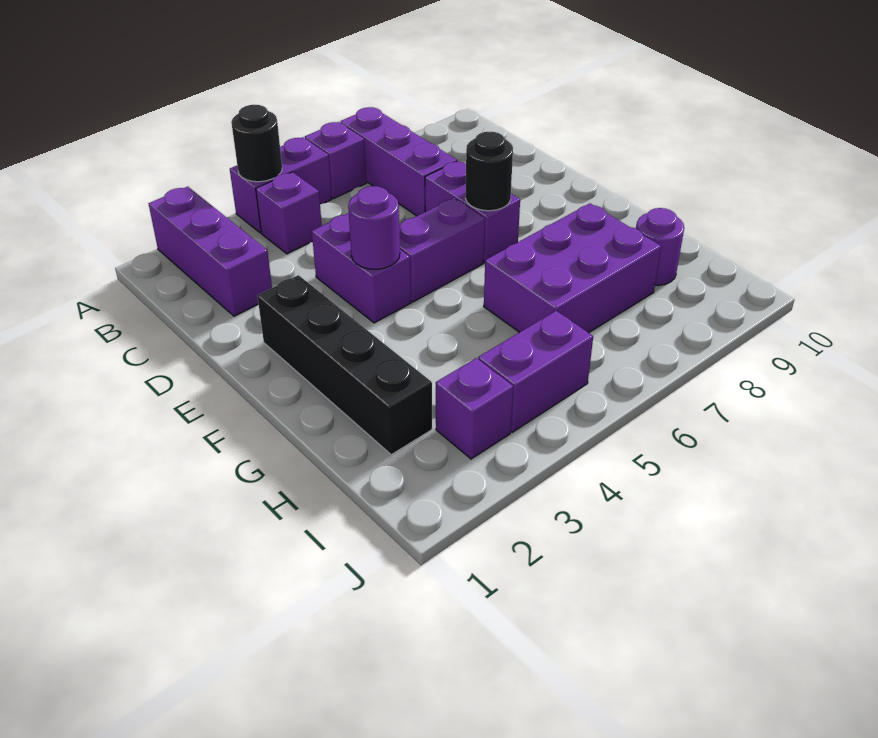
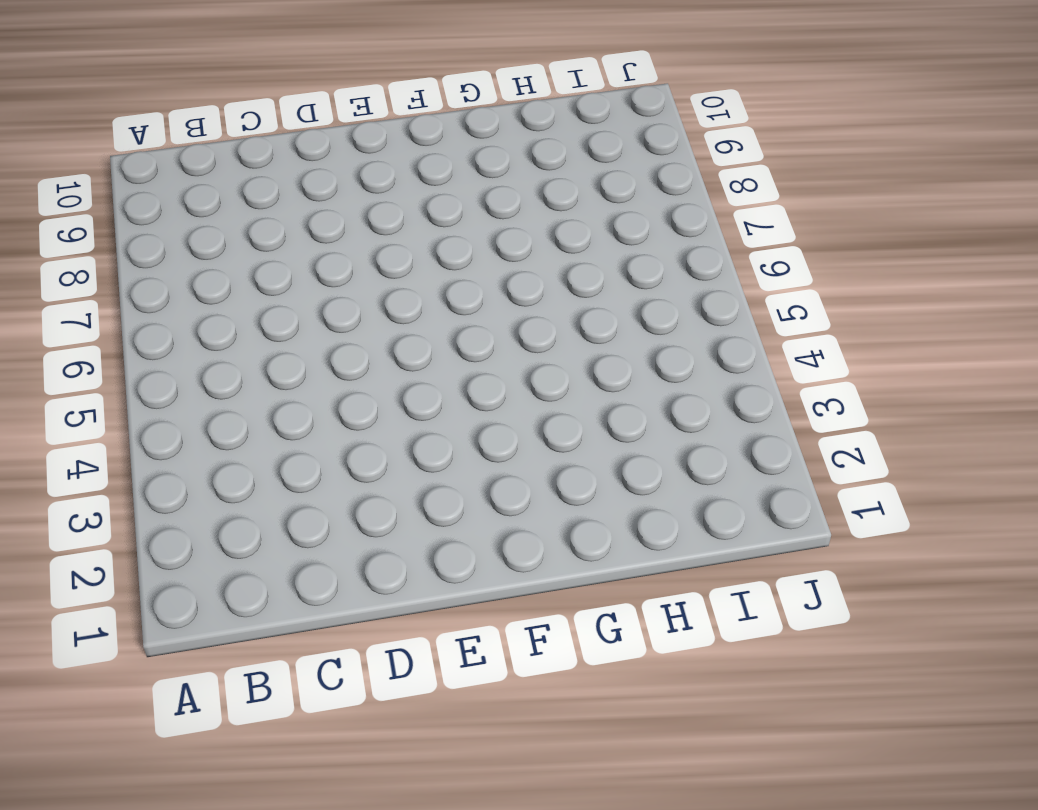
none -> purple 1x3 brick [149,187,272,316]
none -> purple 1x2 brick [230,137,332,233]
none -> purple 1x1 brick [305,122,366,199]

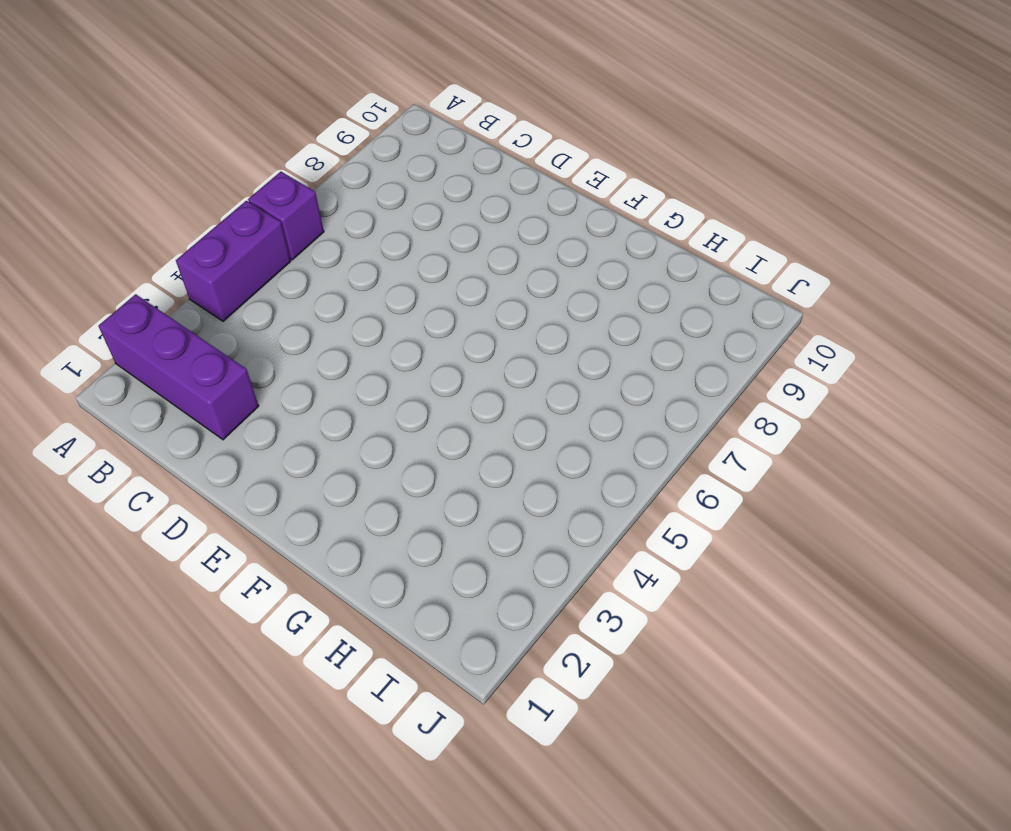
none -> purple 1x3 brick [340,107,457,216]
none -> purple 1x1 brick [256,172,322,254]
none -> purple 1x2 brick [312,213,411,323]

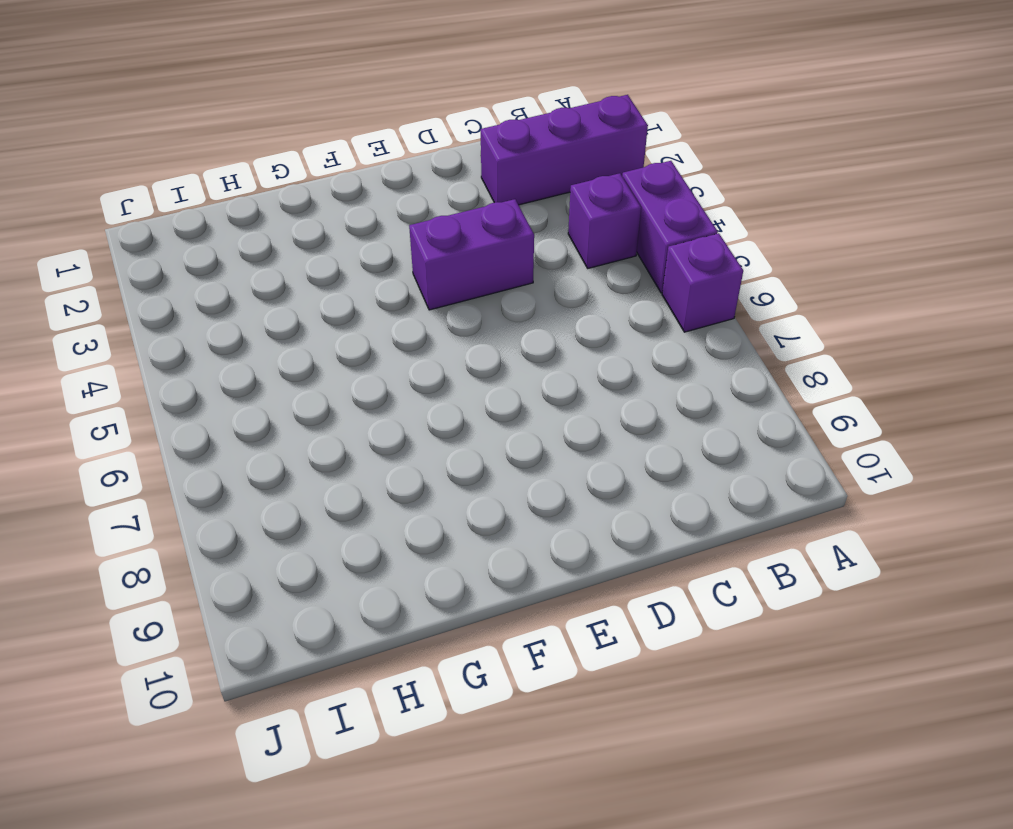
none -> purple 1x3 brick [340,107,457,216]
none -> purple 1x2 brick [425,161,520,262]
none -> black 1x4 brick [257,275,432,455]

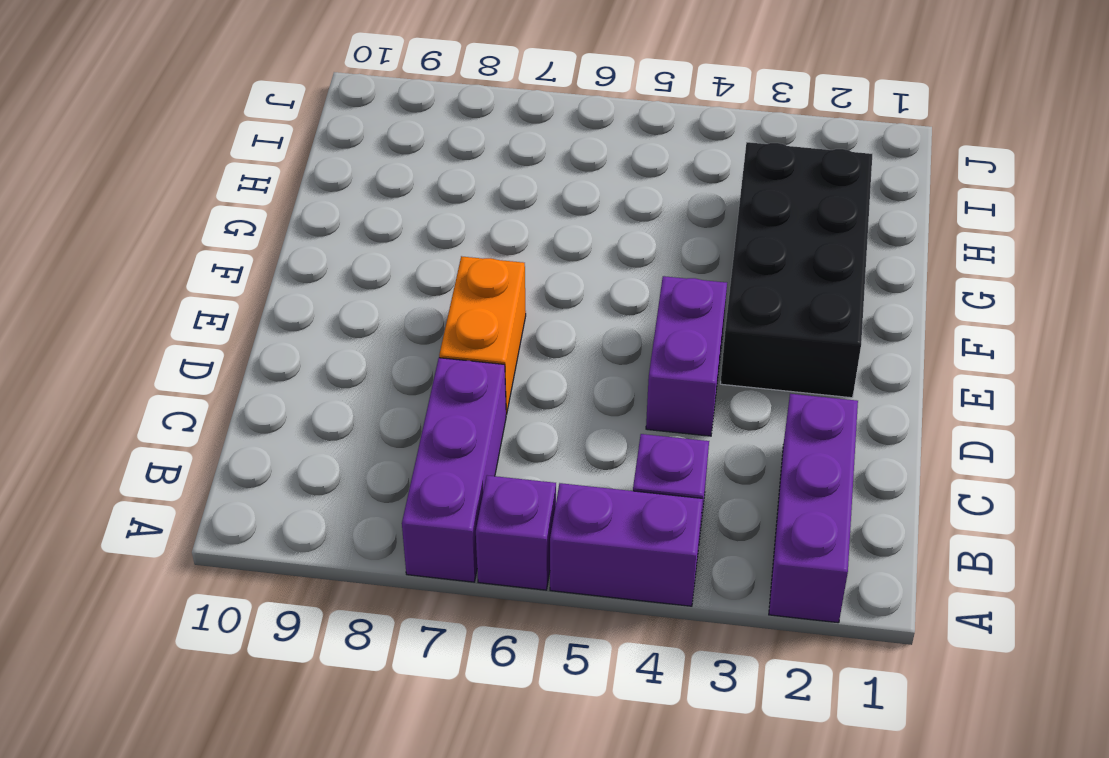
orange 1x2 brick [439,256,526,415] -> purple 1x2 brick [425,161,520,262]
black 2x4 brick [720,142,872,398] -> black 1x4 brick [257,275,432,455]
none -> purple 1x2 brick [399,198,485,302]
none -> purple 2x3 brick [484,203,661,333]
none -> purple 1x1 round brick [636,208,684,286]

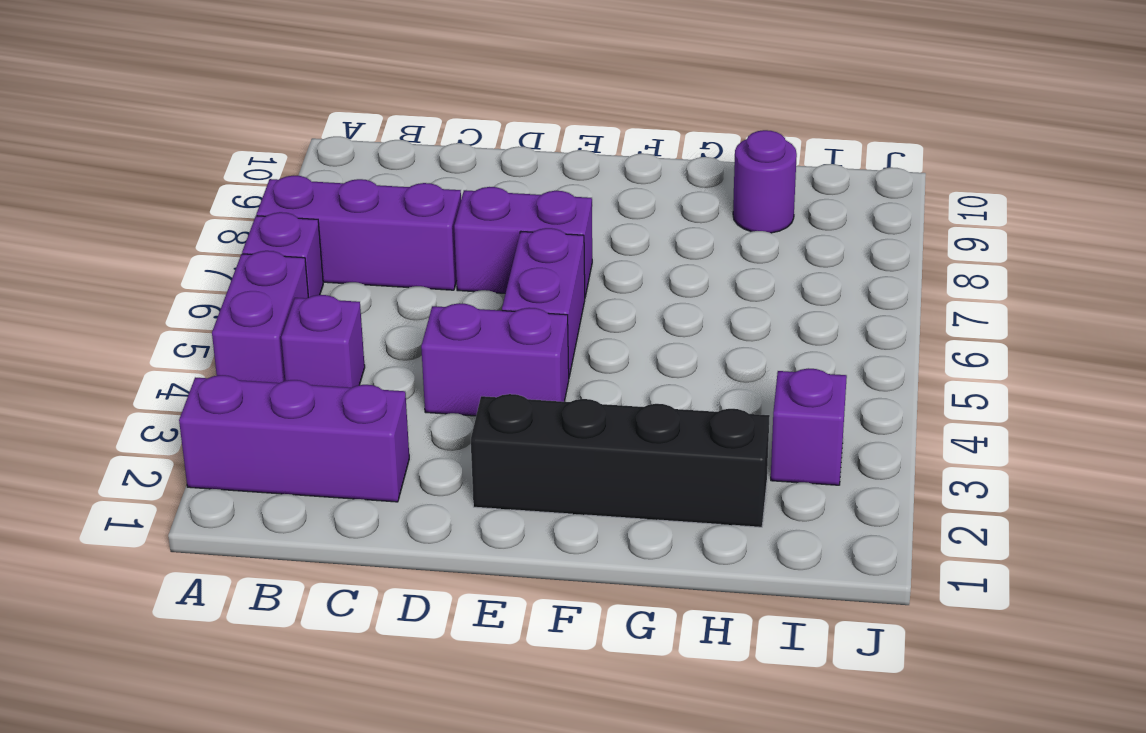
none -> purple 2x3 brick [484,203,661,333]
none -> purple 1x2 brick [478,311,593,432]
none -> black 1x1 round brick [231,105,282,182]

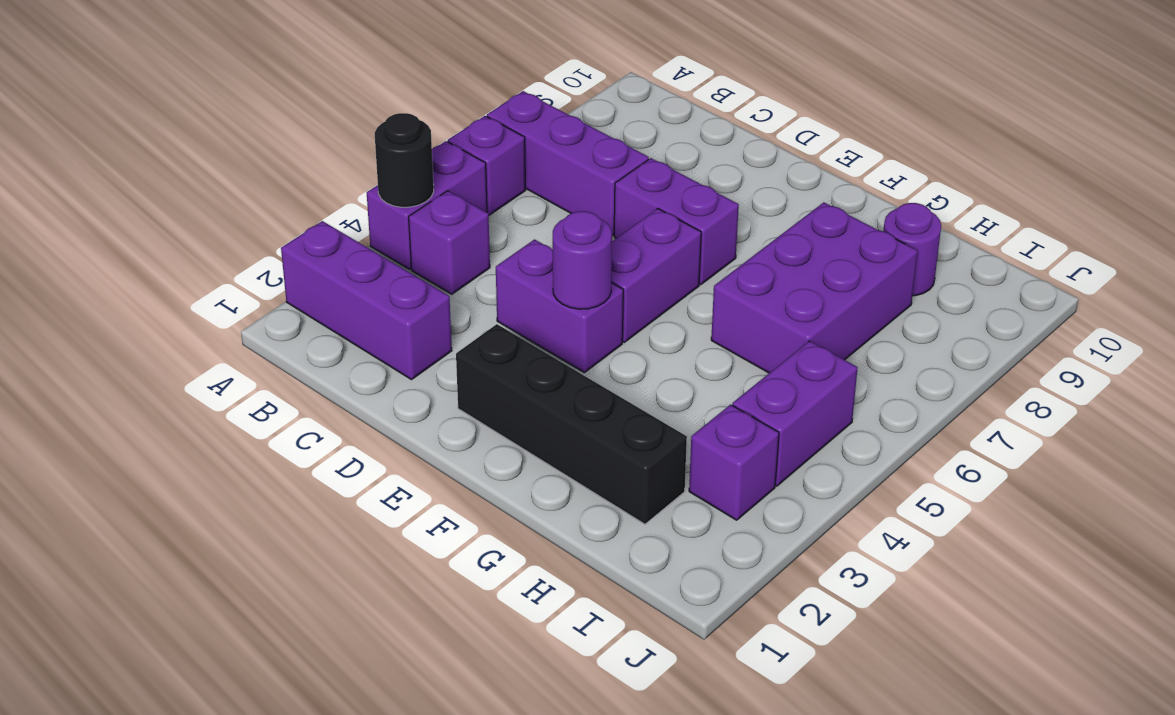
none -> black 1x1 round brick [465,132,513,211]

